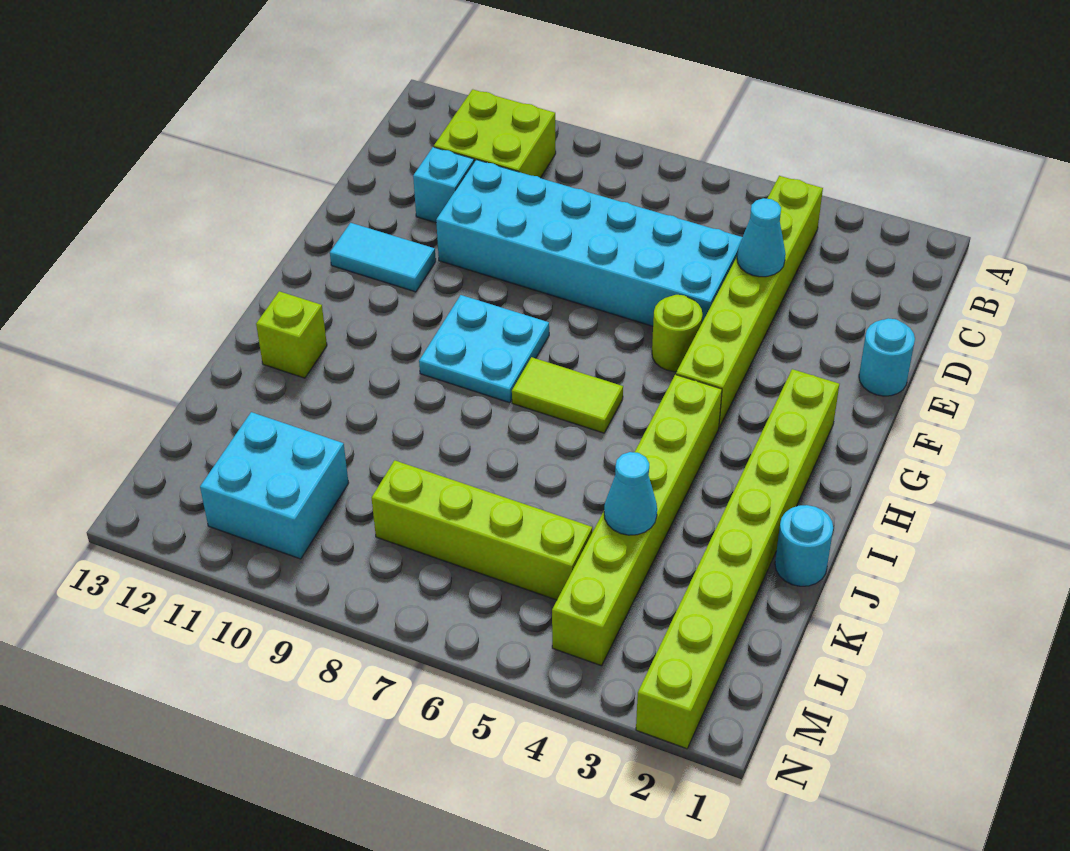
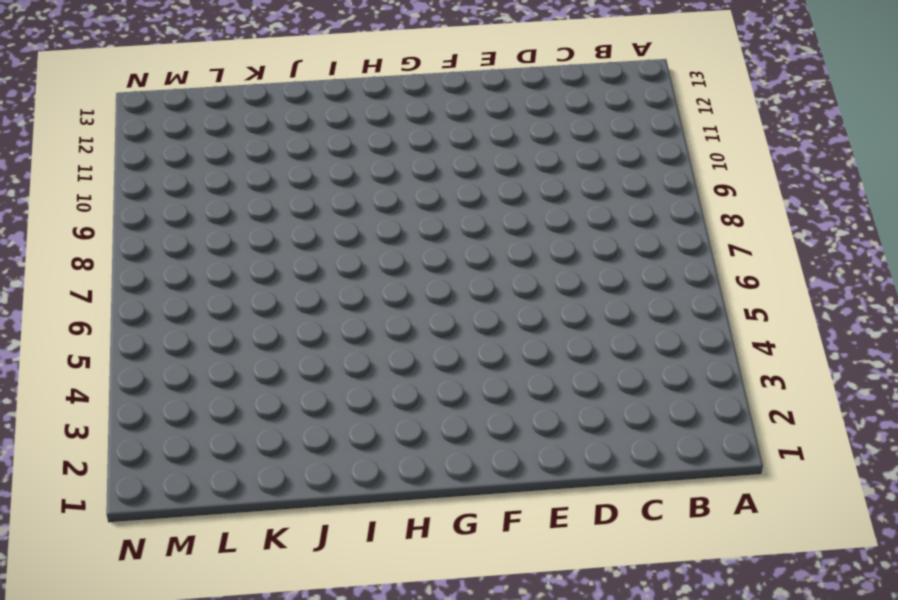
none -> lime 1x6 brick [676,176,823,428]
none -> lime 2x2 brick [434,89,556,178]
none -> cyan 2x6 brick [436,160,743,326]

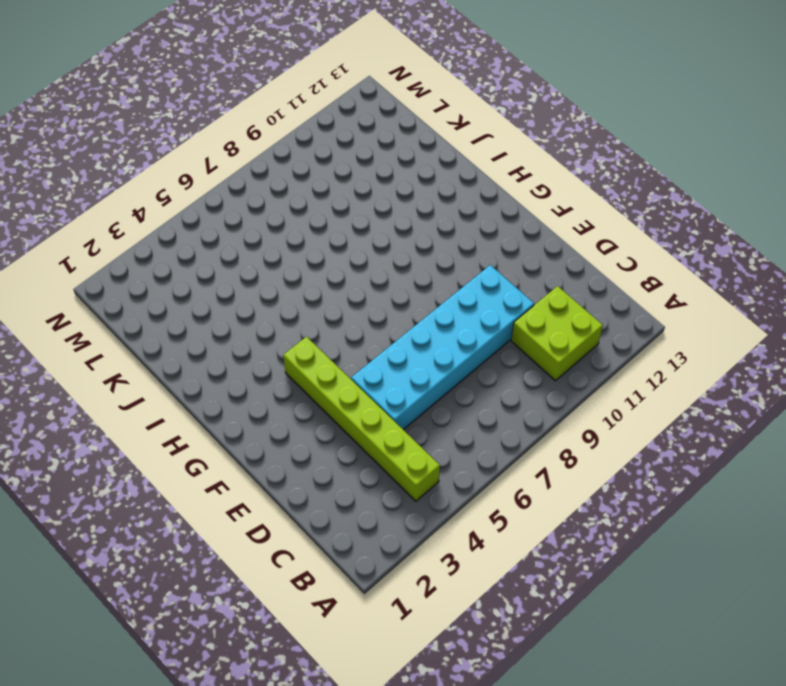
none -> cyan 1x1 brick [413,147,474,223]
none -> cyan 1x1 round brick [859,318,915,396]
none -> lime 1x1 round brick [652,295,703,372]

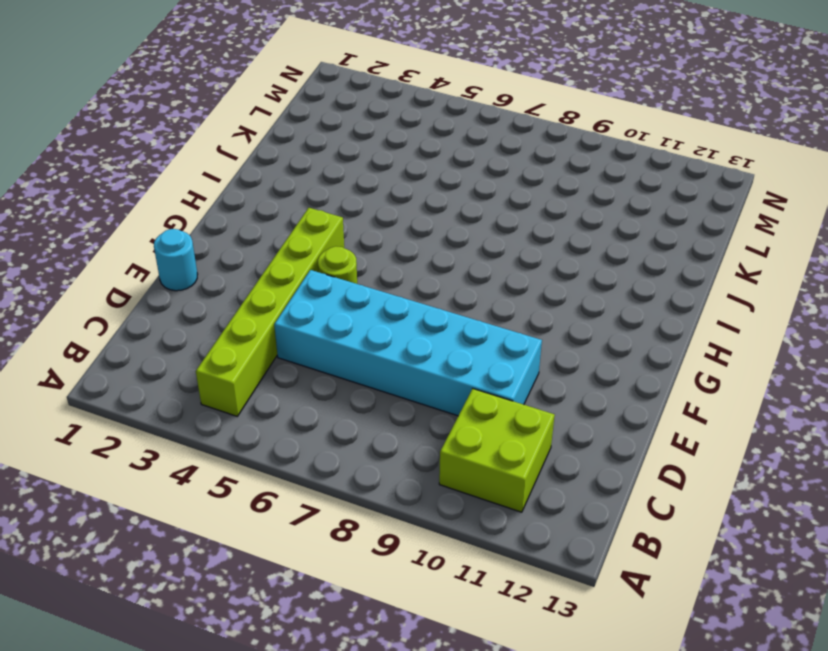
none -> cyan 1x1 brick [413,147,474,223]
none -> cyan 1x2 tile [330,223,436,292]
none -> lime 1x8 brick [636,369,839,749]

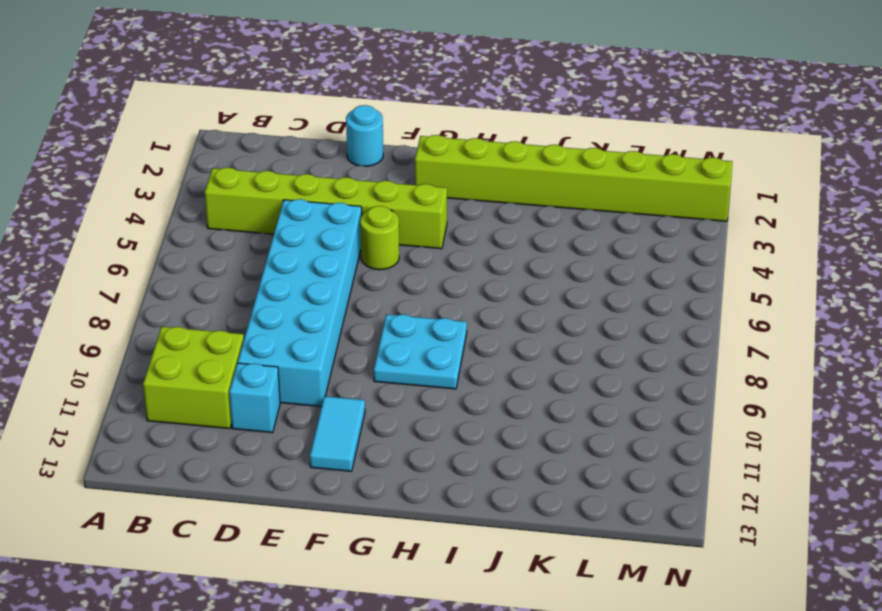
none -> lime 1x6 brick [552,375,722,666]
none -> lime 1x2 tile [512,357,623,433]
none -> lime 1x1 brick [256,291,327,378]

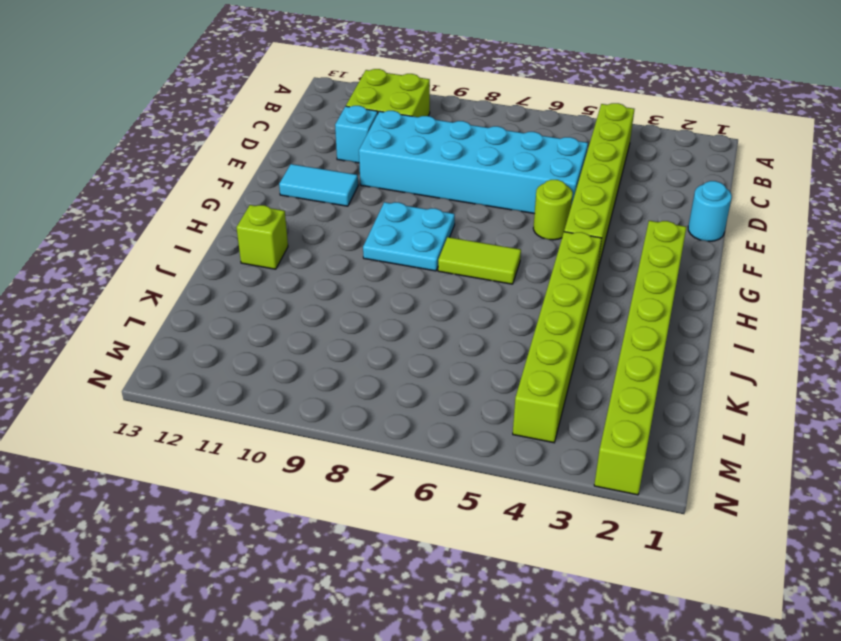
none -> cyan 1x1 round brick [775,505,833,586]
none -> lime 1x4 brick [372,460,592,600]
none -> cyan 2x2 brick [200,412,349,559]

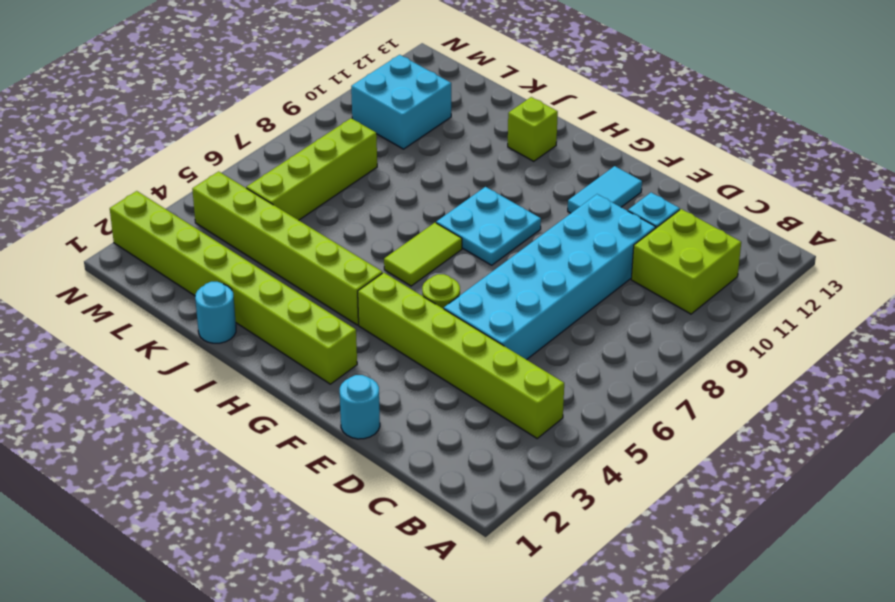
none -> cyan 1x1 cone [737,198,786,277]
none -> cyan 1x1 cone [604,452,657,535]

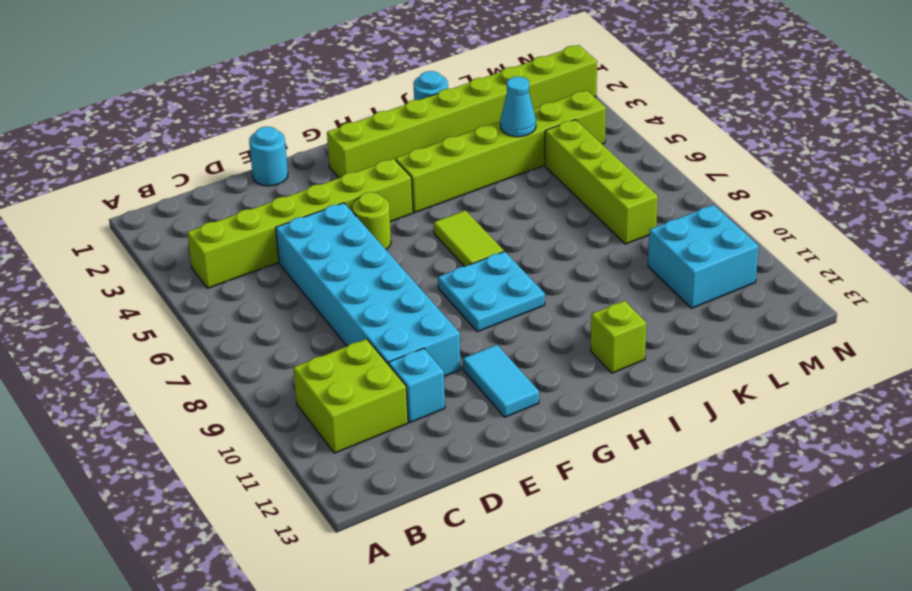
none -> cyan 1x1 cone [737,198,786,277]

